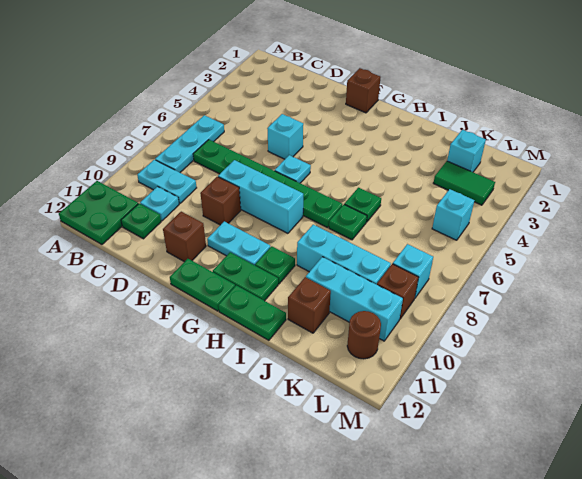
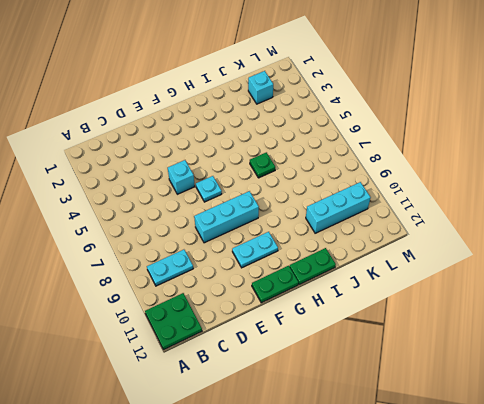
none -> cyan 1x3 plate [155,115,224,172]
none -> green 1x6 plate [193,140,343,228]
none -> cyan 1x1 plate [140,187,179,221]

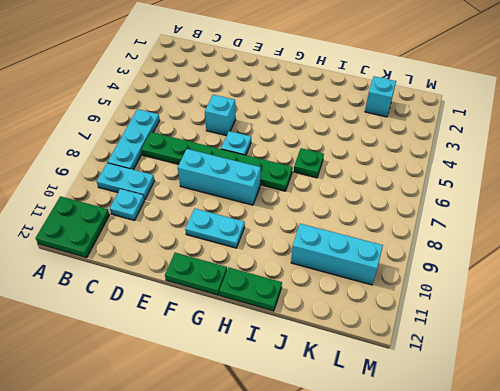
none -> green 1x1 plate [121,203,161,239]
none -> brown 1x1 brick [200,177,241,225]
none -> brown 1x1 brick [163,212,206,262]

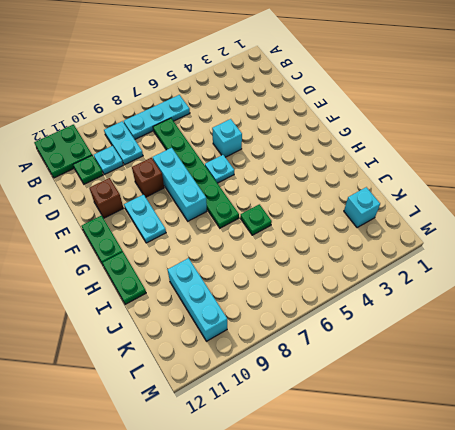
none -> brown 1x1 brick [346,68,381,113]
none -> green 1x2 plate [213,252,278,301]
none -> green 1x1 plate [255,246,295,284]

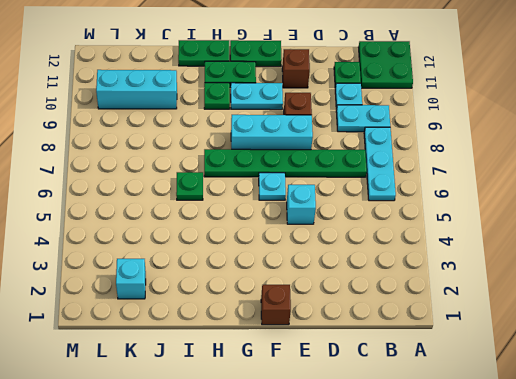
none -> green 1x1 plate [329,205,367,240]
none -> cyan 1x3 brick [297,225,391,285]
none -> brown 1x1 brick [288,277,331,333]

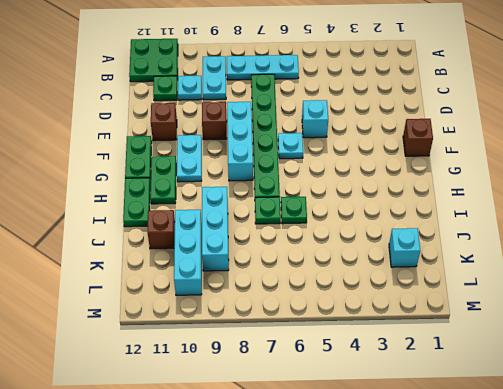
none -> green 1x1 plate [255,246,295,284]
none -> green 1x2 tile [434,161,495,205]
none -> cyan 1x1 brick [432,189,474,240]

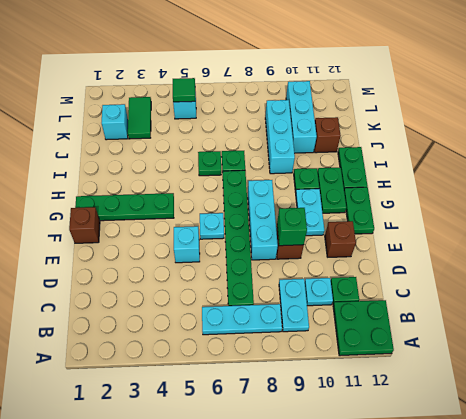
green 1x1 brick [277,208,307,246] -> none
green 1x4 plate [75,193,174,221] -> none
green 1x1 tile [173,78,195,102] -> none
none -> cyan 1x1 brick [393,244,433,298]
none -> brown 1x1 brick [377,264,418,319]
none -> brown 1x1 round brick [347,311,381,359]

